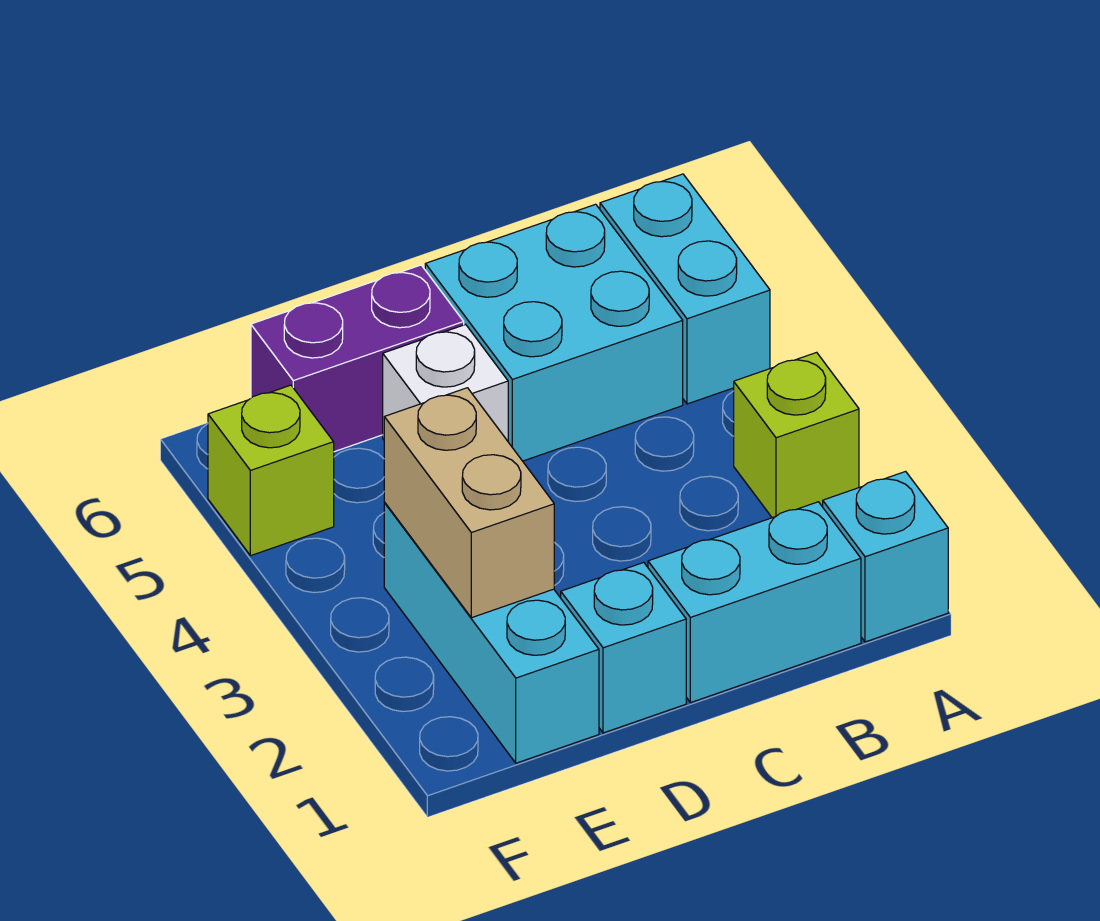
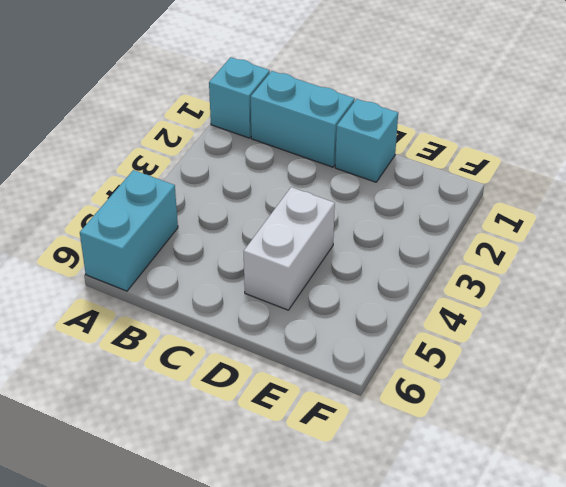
white 1x2 brick [244,187,335,310] -> white 1x1 brick [383,324,508,441]
none -> lime 1x1 brick [734,352,859,518]
none -> cyan 2x2 brick [425,204,683,461]

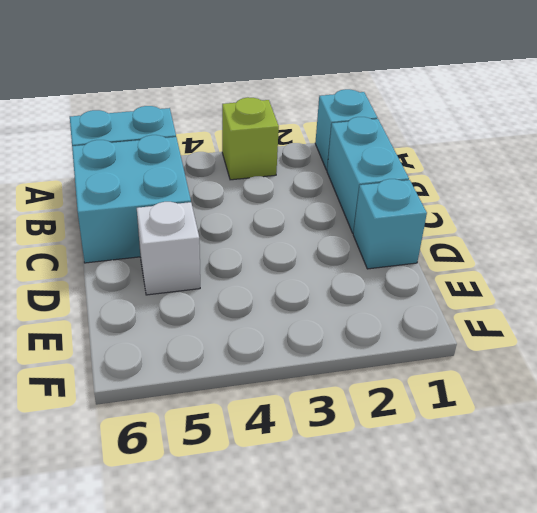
none -> purple 1x2 brick [251,265,464,452]
none -> cyan 1x3 brick [384,503,599,763]

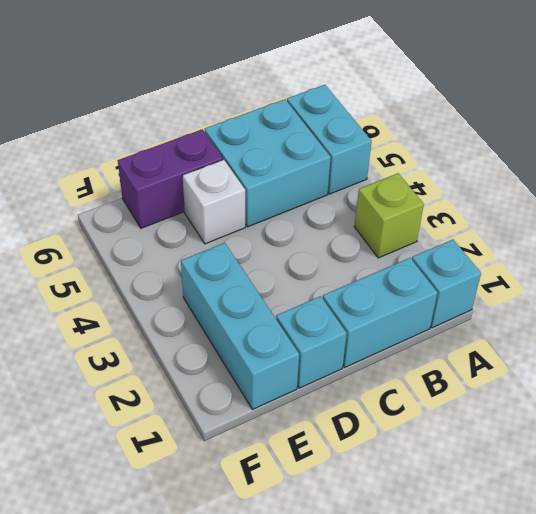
none -> lime 1x1 brick [208,385,334,556]
none -> tan 1x2 brick [384,388,554,618]

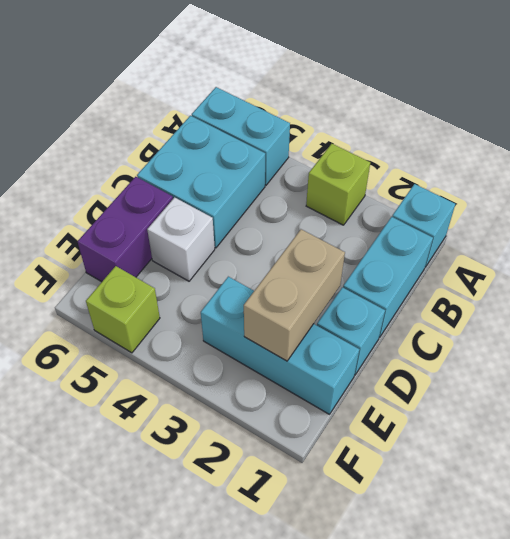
tan 1x2 brick [244,229,345,361] -> tan 1x2 brick turned to [384,388,554,618]

